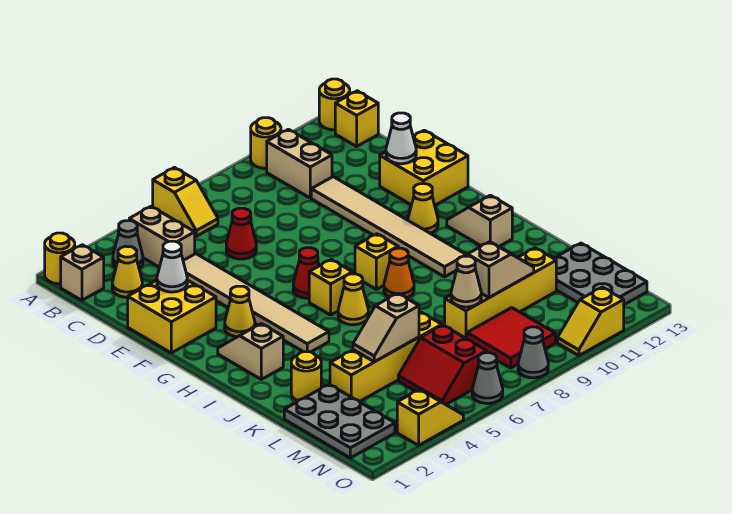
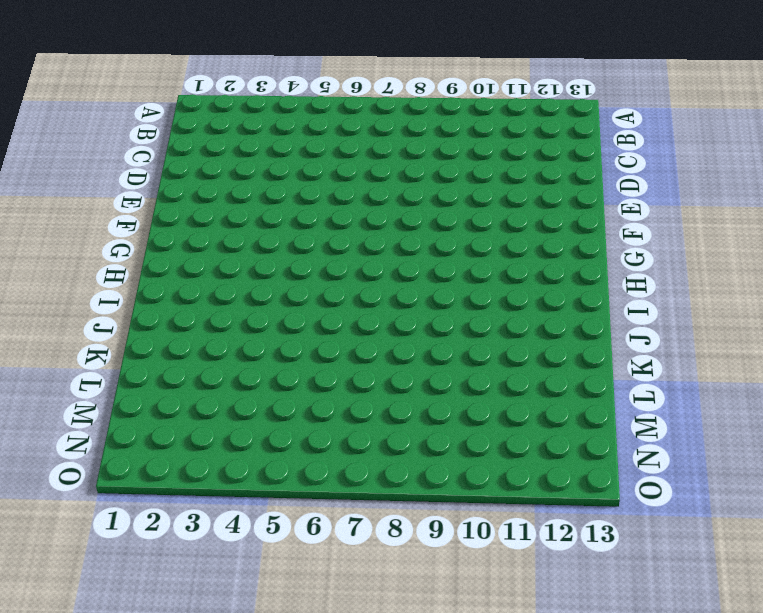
none -> yellow 1x1 round brick [45,233,75,284]
none -> yellow 1x2 slope [153,168,218,236]
none -> yellow 1x1 round brick [251,118,281,168]
none -> yellow 1x1 round brick [319,79,350,130]

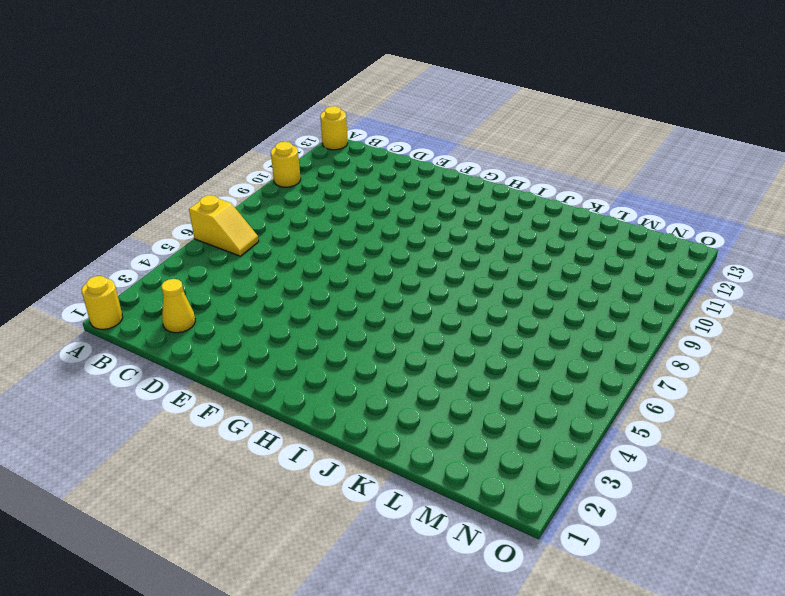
none -> tan 1x1 brick [61,245,104,300]
none -> grey 1x1 cone [113,221,143,268]
none -> tan 1x2 brick [129,207,195,267]
none -> tan 1x2 brick [267,129,332,198]

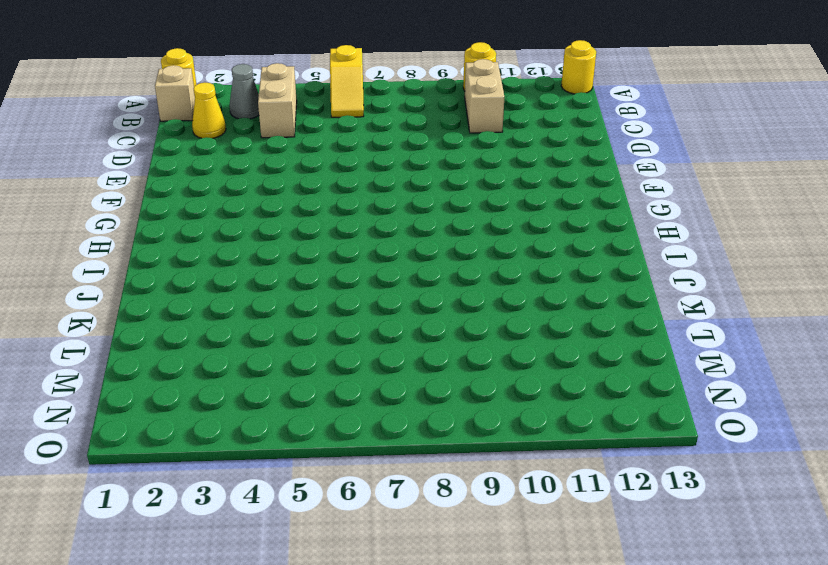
none -> yellow 1x1 brick [335,91,378,146]
none -> tan 1x6 tile [183,254,329,352]
none -> red 1x1 cone [226,208,256,259]
none -> tan 1x6 tile [311,177,466,277]

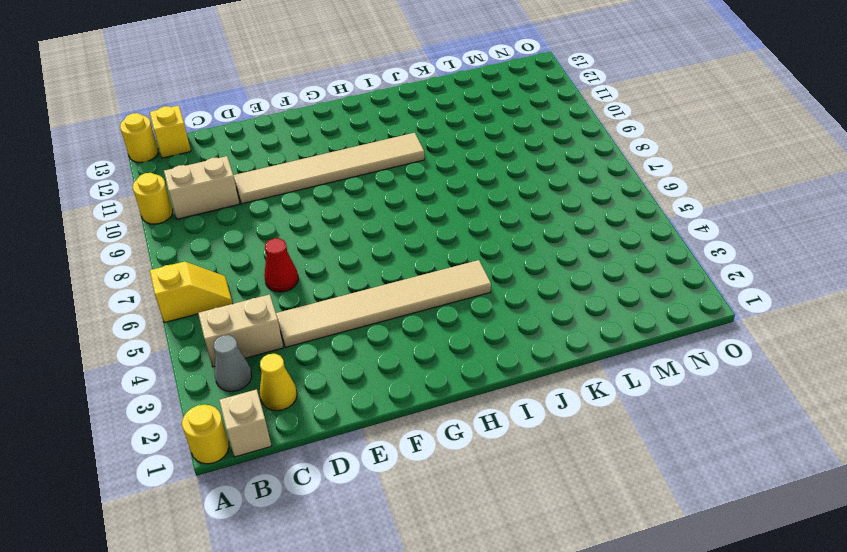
none -> yellow 2x2 brick [128,280,216,353]
none -> yellow 2x2 brick [380,130,468,205]
none -> yellow 1x1 cone [225,286,255,337]
none -> red 1x1 cone [293,248,319,298]

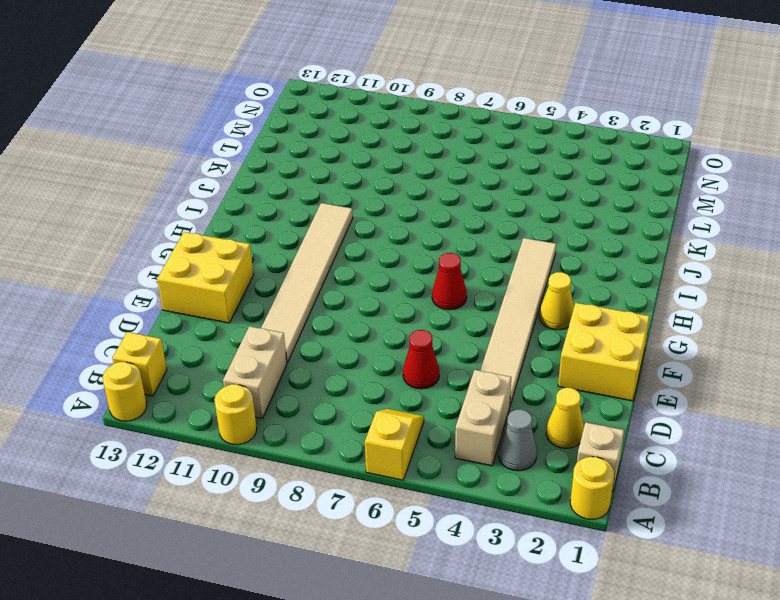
none -> yellow 1x1 cone [408,184,438,233]
none -> tan 1x2 slope [218,324,283,379]
none -> yellow 1x1 brick [309,260,352,315]
none -> yellow 1x1 brick [355,234,398,289]

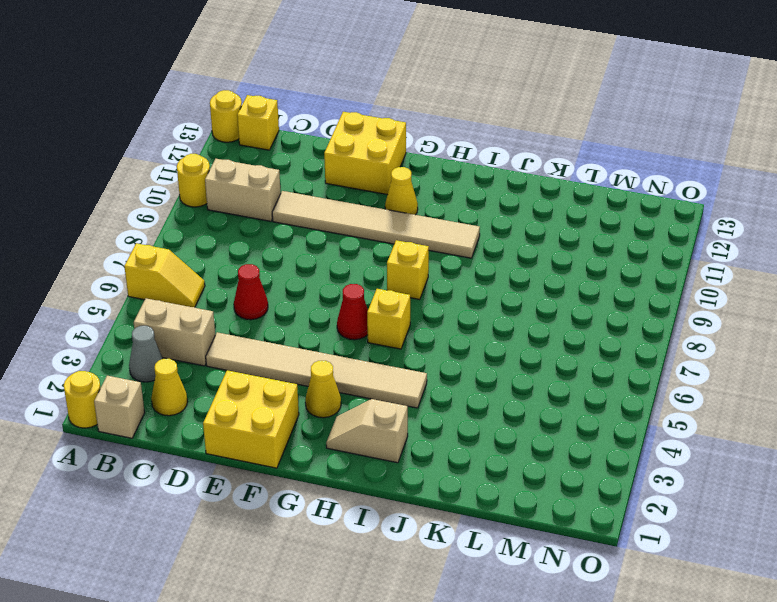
none -> tan 1x2 slope [447,195,512,247]
none -> yellow 1x1 cone [338,274,368,325]
none -> orange 1x1 cone [384,248,414,298]
none -> yellow 1x1 round brick [291,352,321,401]

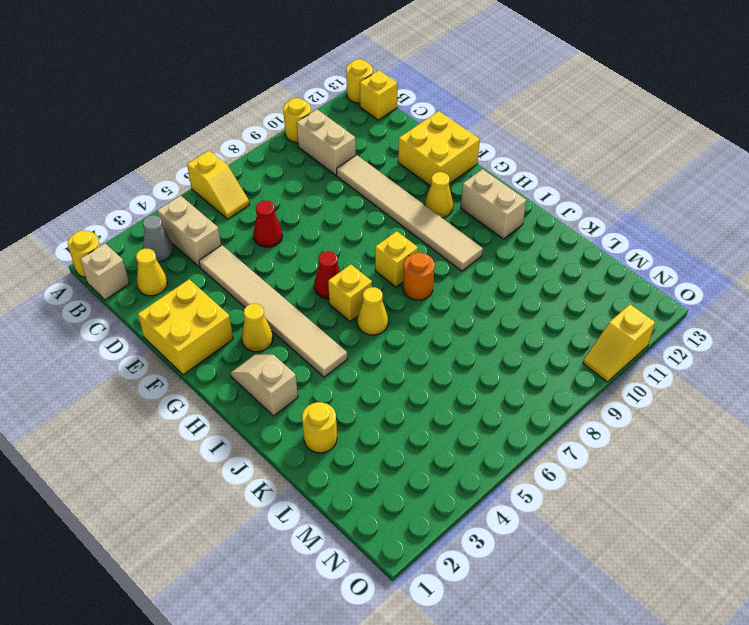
tan 1x2 brick [461,169,526,239] -> tan 1x2 slope [447,195,512,247]
orange 1x1 round brick [403,253,434,300] -> orange 1x1 cone [384,248,414,298]
none -> grey 2x3 plate [284,384,395,458]
none -> yellow 1x4 brick [330,312,442,402]
none -> yellow 1x4 brick [445,248,556,339]
none -> grey 2x3 plate [554,243,647,305]

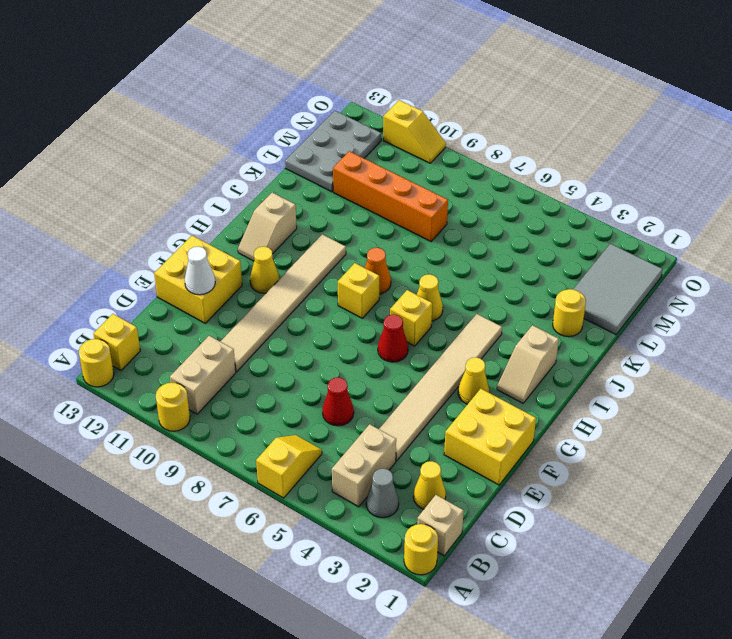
grey 2x3 tile [573,244,663,334] -> grey 2x3 plate [284,384,395,458]
orange 1x4 brick [333,151,448,241] -> yellow 1x4 brick [445,248,556,339]
none -> yellow 1x4 brick [330,312,442,402]
none -> red 2x2 slope [398,325,487,404]
none -> red 2x2 tile [467,308,555,368]
none -> yellow 1x2 slope [397,390,463,445]

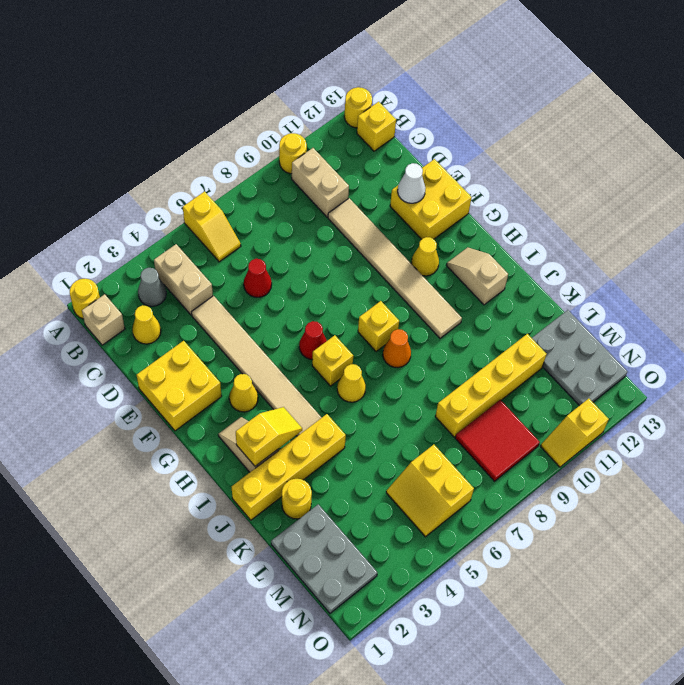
yellow 1x2 slope [236,407,302,466] -> yellow 1x2 slope moved to [397,390,463,445]
yellow 1x4 brick [232,414,346,520] -> yellow 1x4 brick moved to [330,312,442,402]
yellow 2x2 slope [386,445,474,537] -> red 2x2 slope [398,325,487,404]
none -> grey 1x1 cone [472,353,503,403]
none -> grey 1x1 cone [518,327,548,378]
none -> white 1x1 cone [157,241,187,292]
none -> tan 1x2 slope [353,293,419,362]

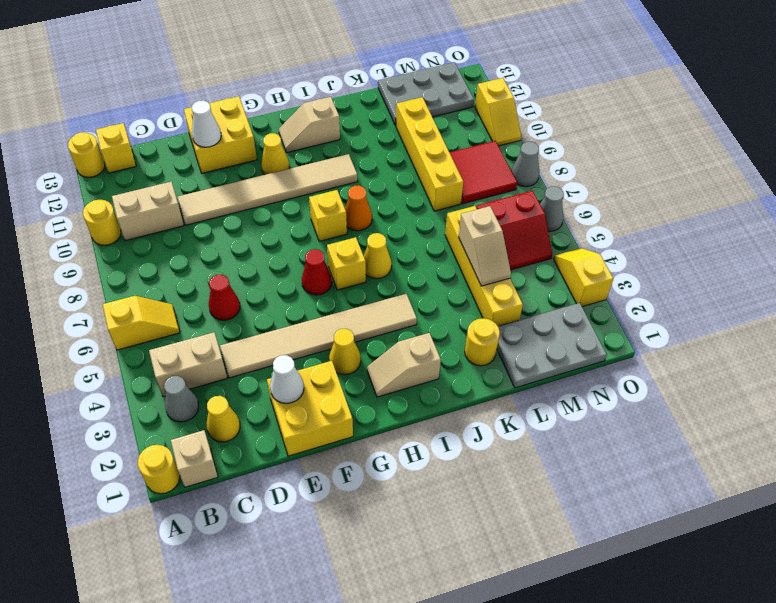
none -> tan 1x1 cone [451,256,481,307]
none -> tan 1x2 slope [468,242,534,298]

